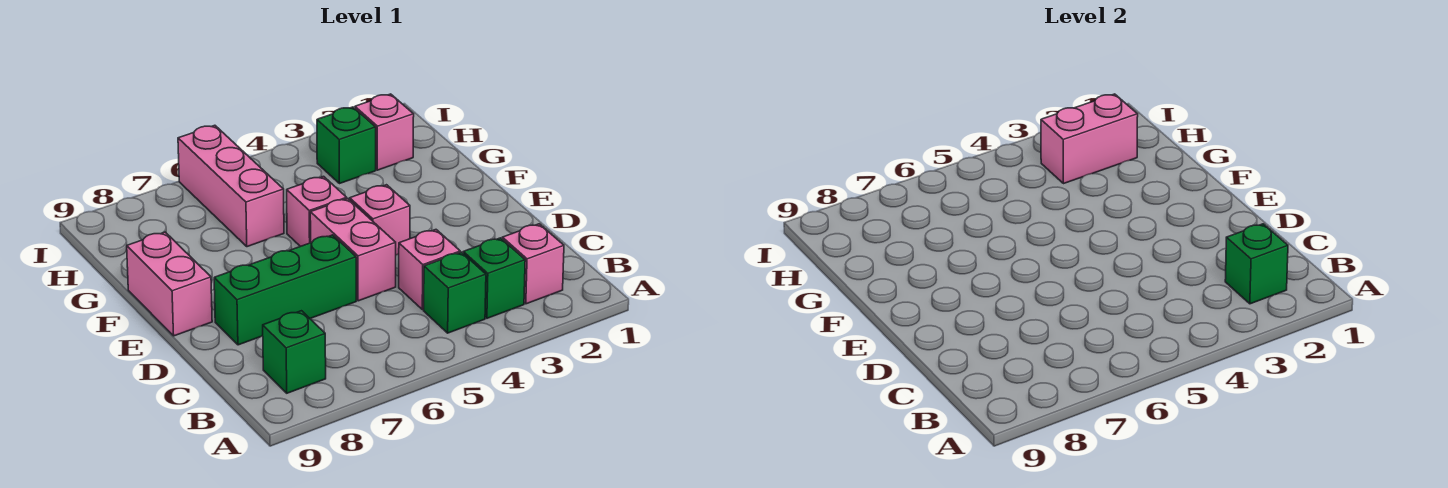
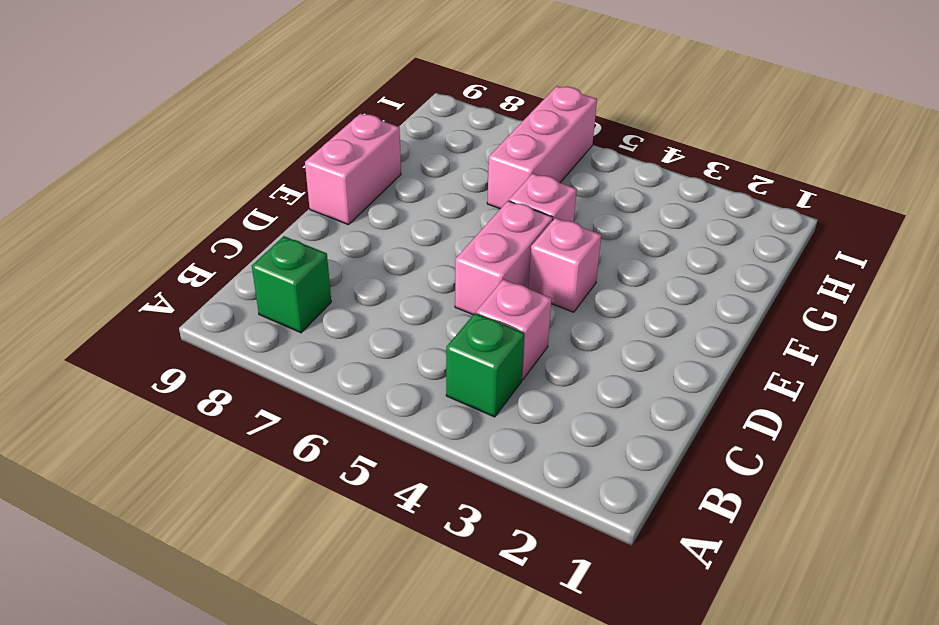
none -> pink 1x1 brick [502,224,564,304]
none -> green 1x1 brick [463,238,525,318]
none -> green 1x3 brick [214,235,356,345]

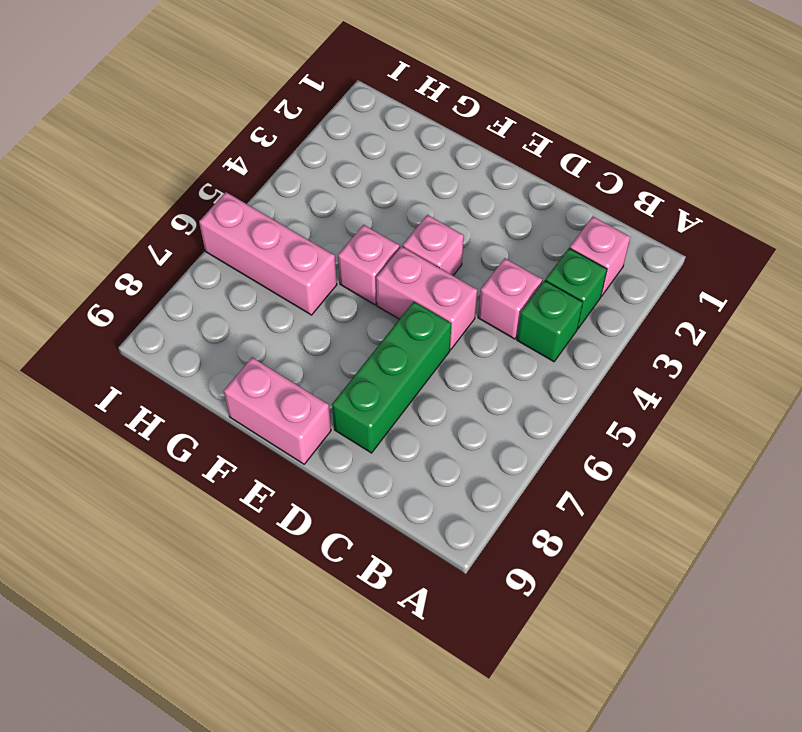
none -> green 1x1 brick [263,311,326,393]
none -> pink 1x1 brick [355,94,414,170]
none -> green 1x1 brick [317,107,376,184]

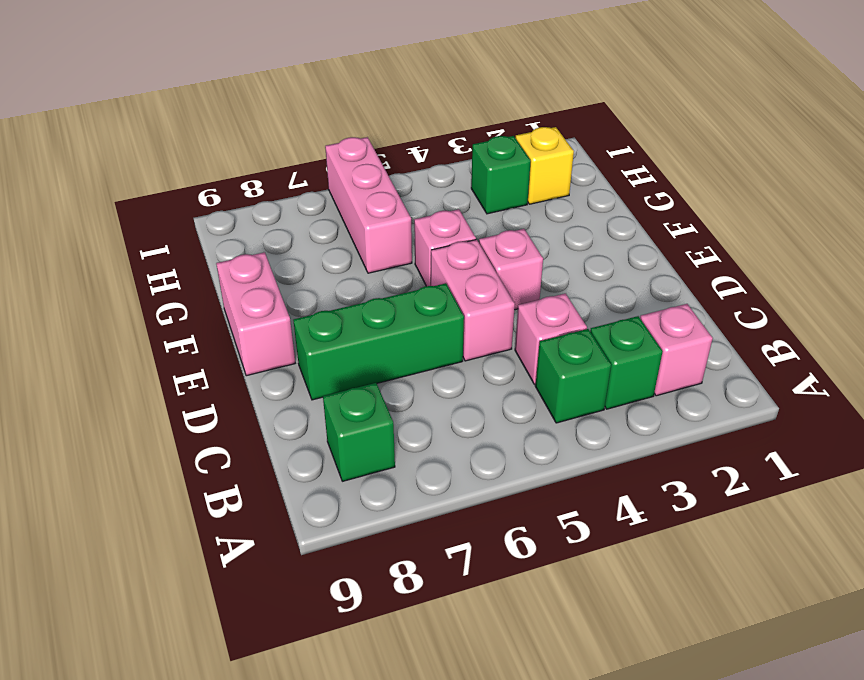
yellow 1x1 brick [515,127,574,204] -> pink 1x1 brick [355,94,414,170]
none -> green 1x1 brick [1225,224,1288,304]
none -> pink 1x2 brick [1041,94,1138,184]

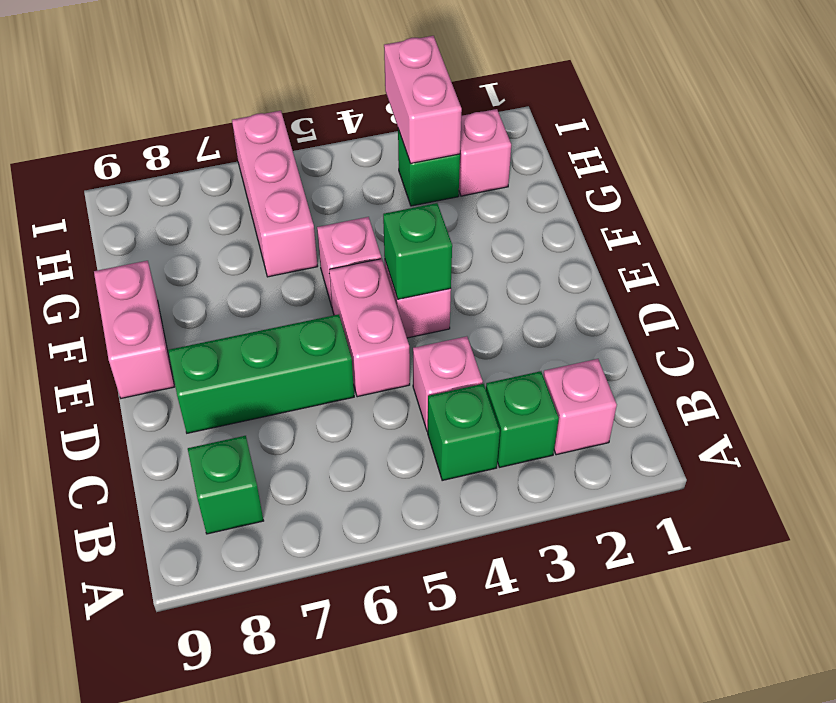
green 1x1 brick [383,203,452,299] -> green 1x1 brick moved to [1225,224,1288,304]
pink 1x2 brick [384,36,462,163] -> pink 1x2 brick turned to [1041,94,1138,184]

